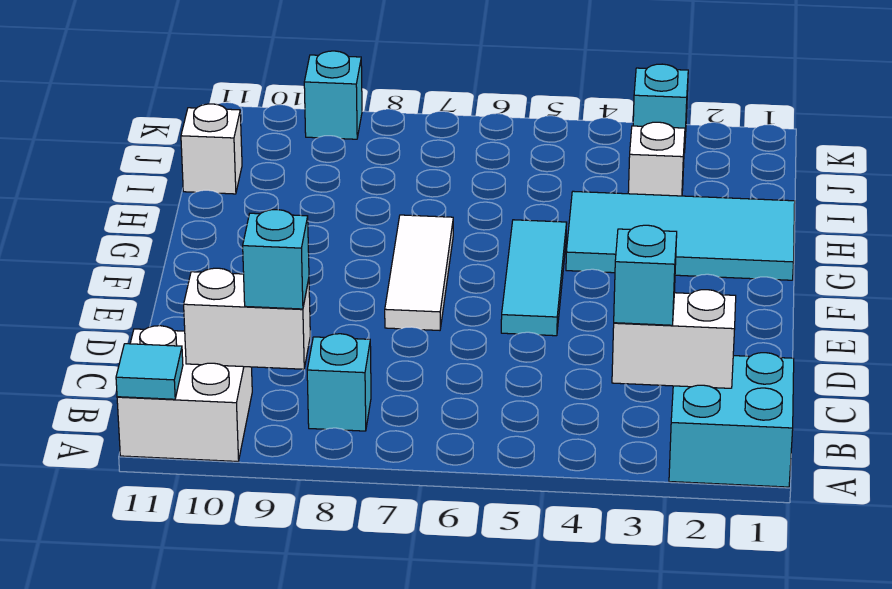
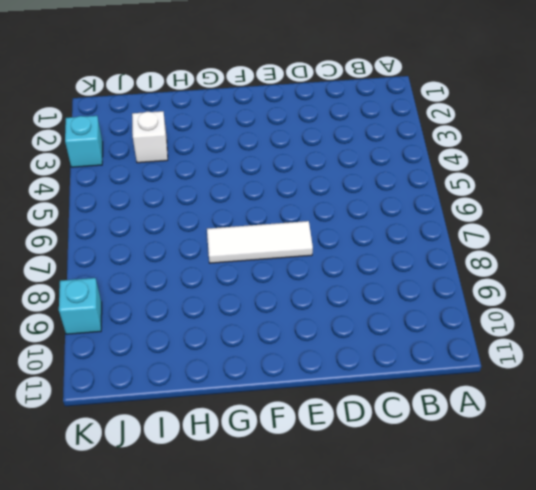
none -> cyan 2x2 brick [669,353,794,487]
none -> white 2x2 brick [117,326,252,461]
none -> cyan 1x1 brick [307,334,371,431]

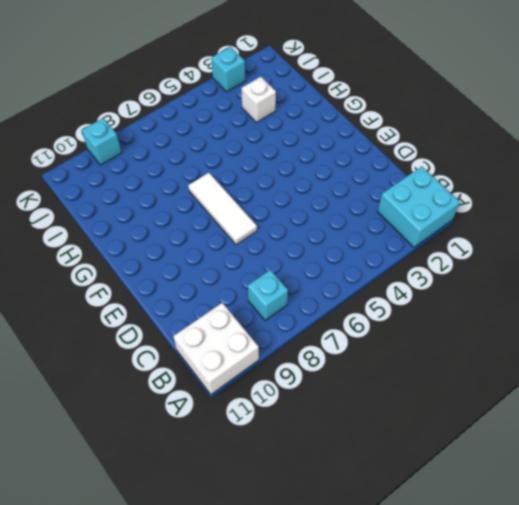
none -> cyan 1x3 tile [501,220,567,336]
none -> cyan 2x4 tile [566,191,795,280]
none -> white 1x1 brick [181,104,242,194]

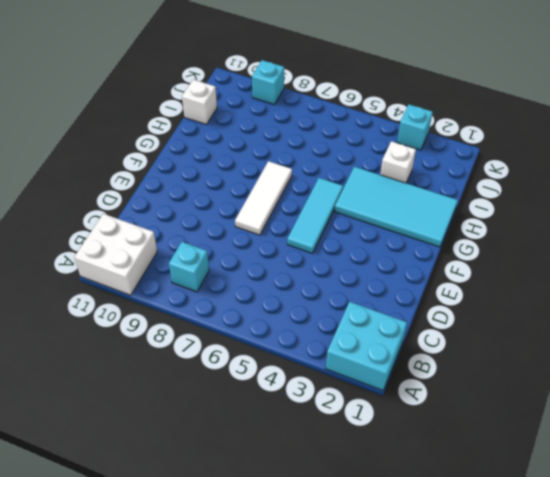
none -> cyan 1x1 tile [116,344,183,399]
none -> white 1x2 brick [612,290,736,388]
none -> white 1x2 brick [184,268,310,369]

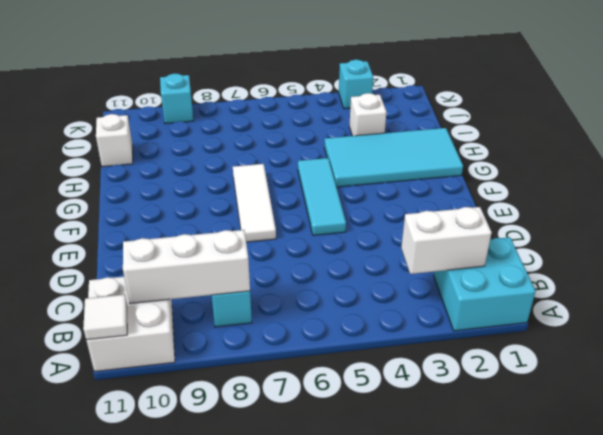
white 1x1 tile [83,295,127,340] -> cyan 1x1 tile [116,344,183,399]
white 1x3 brick [123,230,250,304] -> white 1x2 brick [184,268,310,369]
none -> cyan 1x1 brick [614,225,677,325]
none -> cyan 1x1 brick [243,210,309,309]

